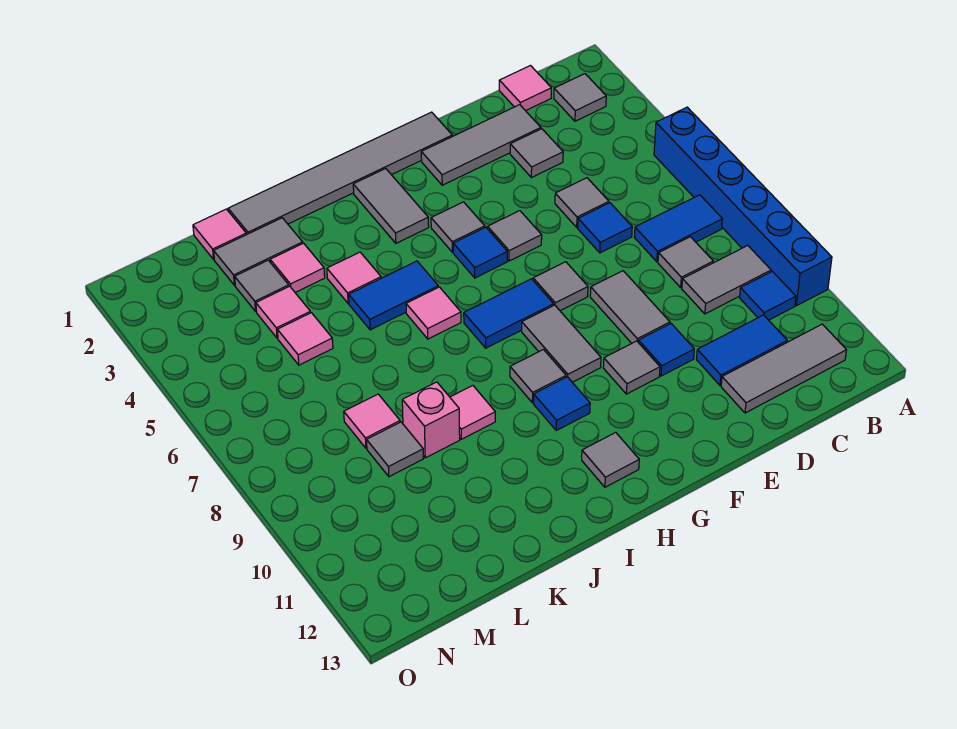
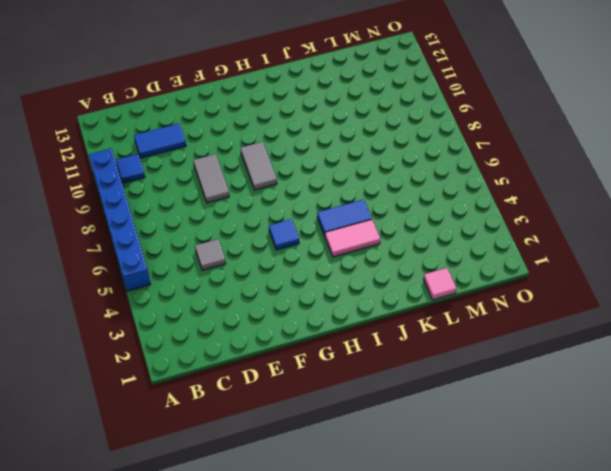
pink 1x2 tile [325,219,380,257] -> pink 1x1 tile [327,252,381,303]
none -> grey 1x1 tile [554,74,606,121]
none -> blue 1x2 tile [634,195,722,262]
none -> grey 1x2 tile [682,246,771,314]
none -> grey 1x3 tile [721,324,846,413]

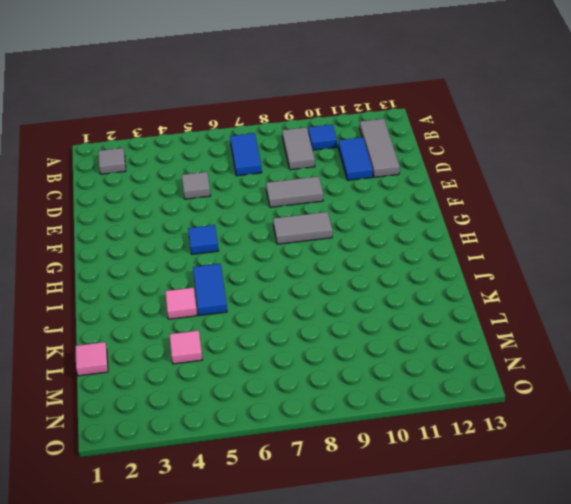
none -> blue 1x6 brick [654,107,832,306]
none -> pink 1x1 tile [499,66,551,111]
none -> grey 1x1 tile [658,237,713,287]
none -> grey 1x3 tile [421,105,541,185]

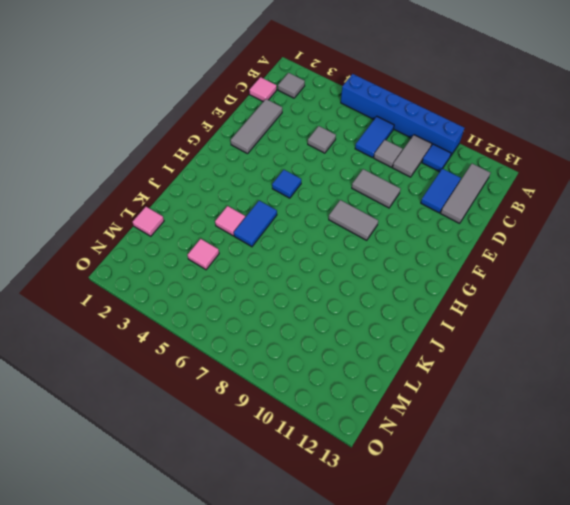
none -> grey 1x1 tile [510,129,563,178]
none -> blue 1x1 tile [578,203,632,253]
none -> blue 1x1 tile [638,324,694,376]
none -> grey 1x6 tile [228,112,452,235]

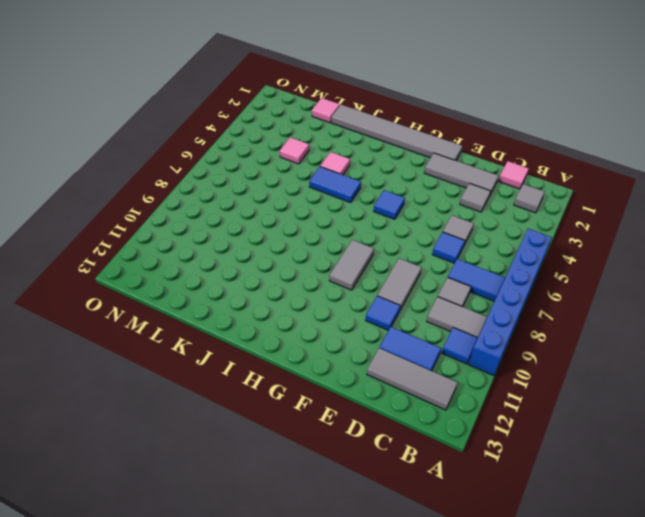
none -> grey 1x1 tile [488,211,542,261]
none -> grey 1x1 tile [533,262,588,311]
none -> grey 1x1 tile [603,341,660,394]
none -> grey 1x1 tile [431,202,485,252]

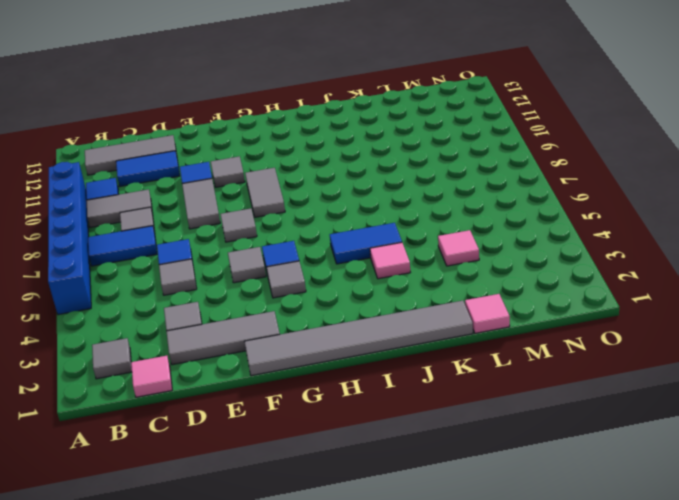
none -> blue 1x2 tile [464,279,554,348]
none -> grey 1x2 tile [353,169,429,243]
none -> grey 1x1 tile [510,350,566,403]
none -> blue 1x1 tile [534,377,590,430]

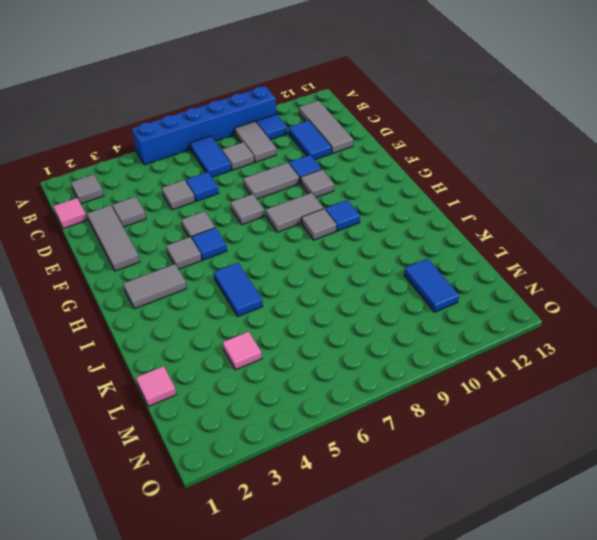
blue 1x2 tile [404,259,459,312] -> blue 1x2 tile moved to [464,279,554,348]
none -> grey 1x6 tile [228,112,452,235]
none -> grey 1x1 tile [582,432,639,487]
none -> pink 1x1 tile [406,287,461,339]
none -> pink 1x1 tile [327,252,381,303]

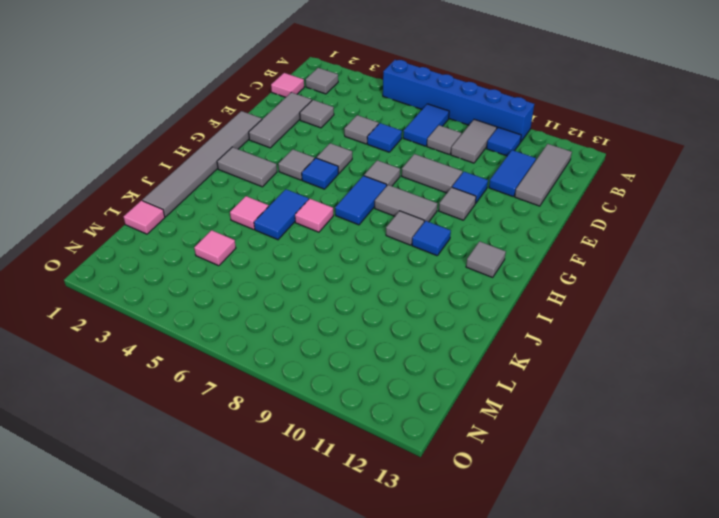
none -> pink 1x1 tile [450,386,495,439]
none -> grey 1x2 tile [214,218,303,285]
none -> pink 1x1 tile [270,243,325,292]
none -> pink 1x1 brick [402,382,460,458]

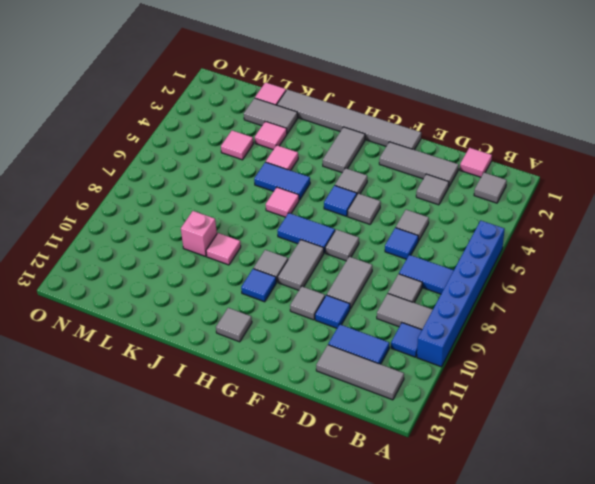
none -> grey 1x1 tile [235,260,289,311]
none -> pink 1x1 tile [277,313,333,365]
none -> pink 1x1 tile [344,394,400,448]
none -> grey 1x1 tile [367,422,423,477]

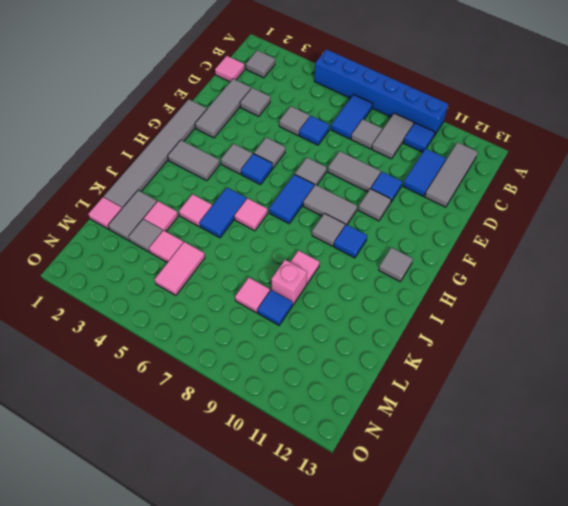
pink 1x2 tile [155,242,205,295] -> pink 1x1 tile [277,313,333,365]
blue 1x1 tile [258,290,293,325] -> grey 1x1 tile [367,422,423,477]

